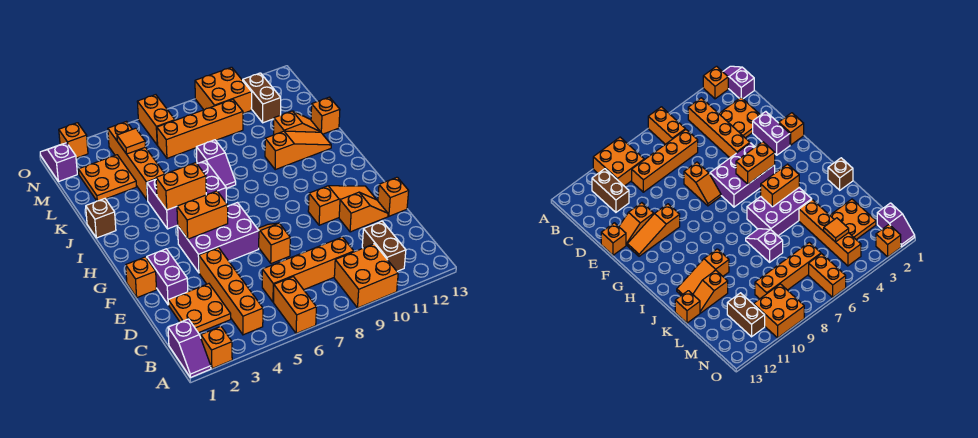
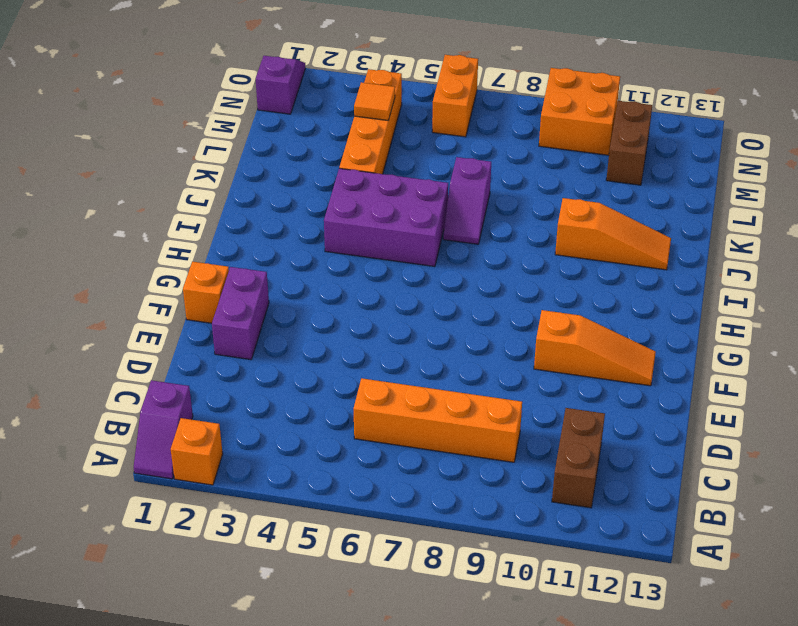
none -> orange 1x2 brick [274,277,316,334]
none -> orange 2x2 brick [334,244,398,308]
none -> orange 1x4 brick [199,248,263,335]
none -> orange 2x2 plate [168,284,231,333]

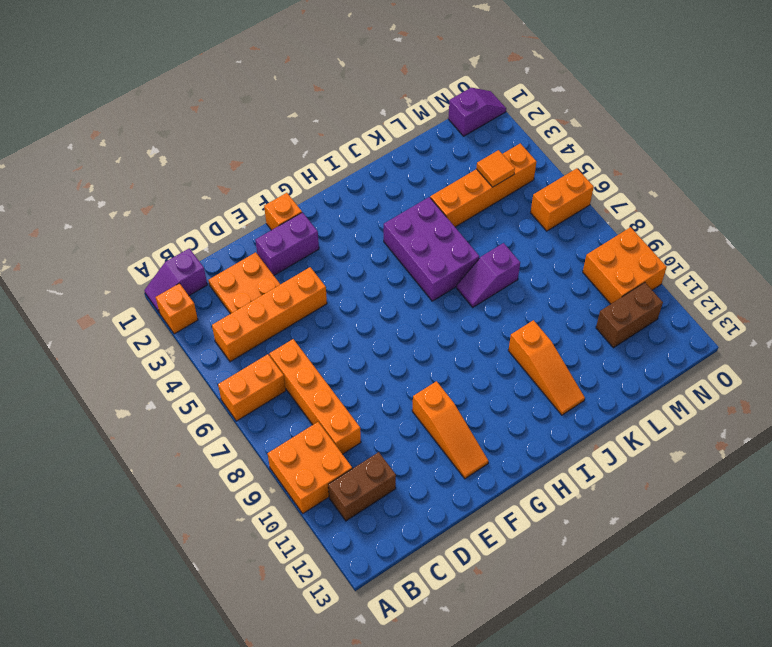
none -> orange 1x2 slope [258,223,290,264]
none -> orange 1x2 slope [339,192,388,232]
none -> orange 1x1 brick [378,177,409,216]
none -> purple 2x3 brick [178,203,259,273]

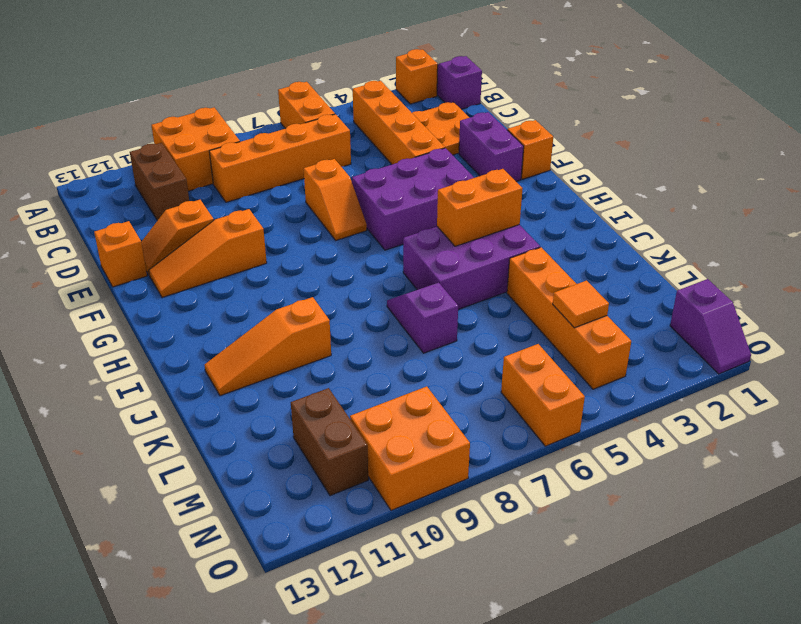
none -> brown 1x1 brick [86,199,116,238]
none -> orange 1x2 slope [274,111,320,135]
none -> orange 1x1 brick [311,97,340,134]
none -> orange 2x2 plate [78,155,136,201]

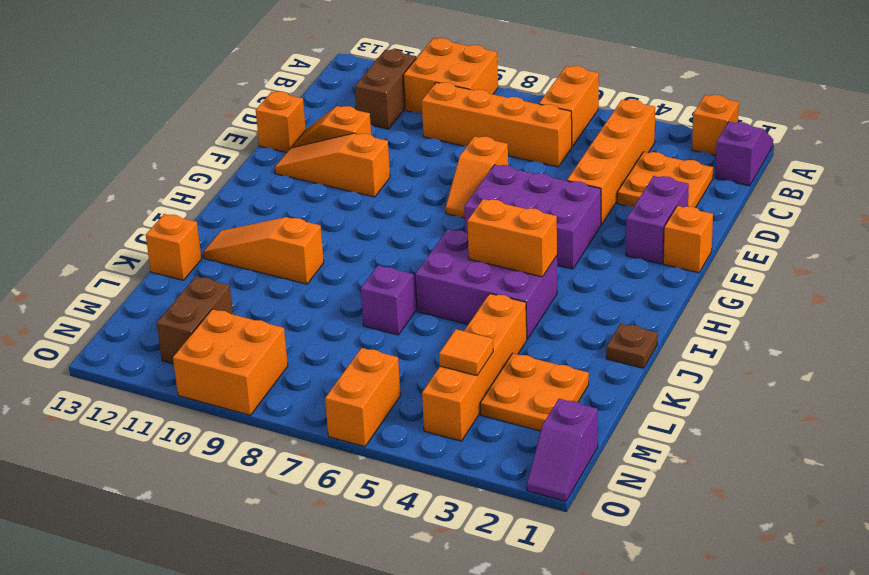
brown 1x1 plate [606,324,658,368] -> brown 1x1 brick [86,199,116,238]
none -> orange 1x2 slope [274,111,320,135]
none -> orange 1x4 brick [157,99,243,158]
none -> orange 1x1 brick [59,123,88,158]
none -> orange 1x2 brick [177,191,228,239]

